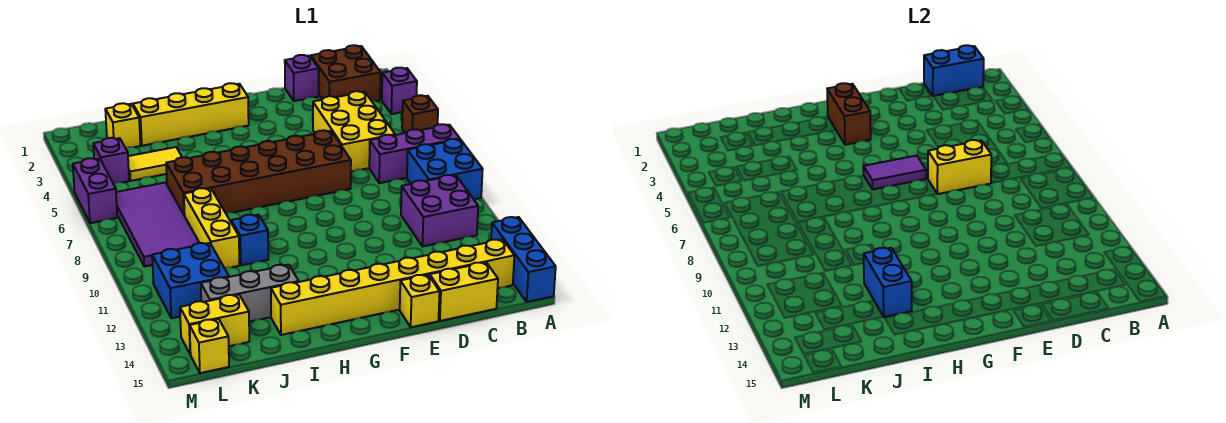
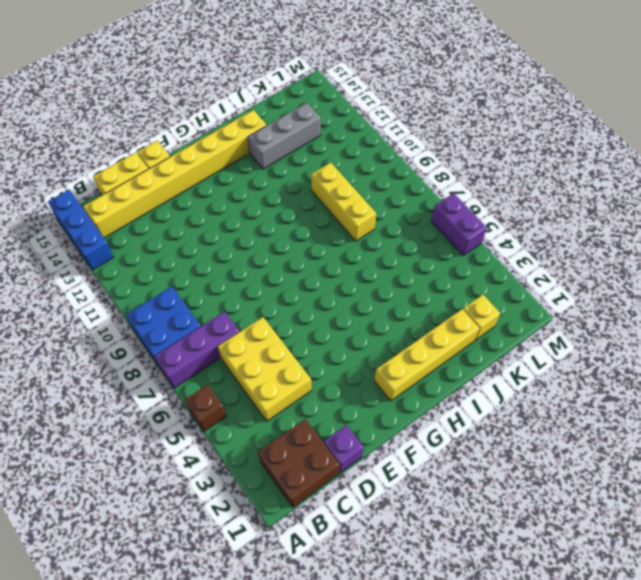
none -> purple 1x1 brick [382,68,417,114]
none -> purple 2x2 brick [401,175,478,246]
none -> brown 2x6 brick [166,130,351,216]
none -> blue 1x1 brick [231,215,268,265]

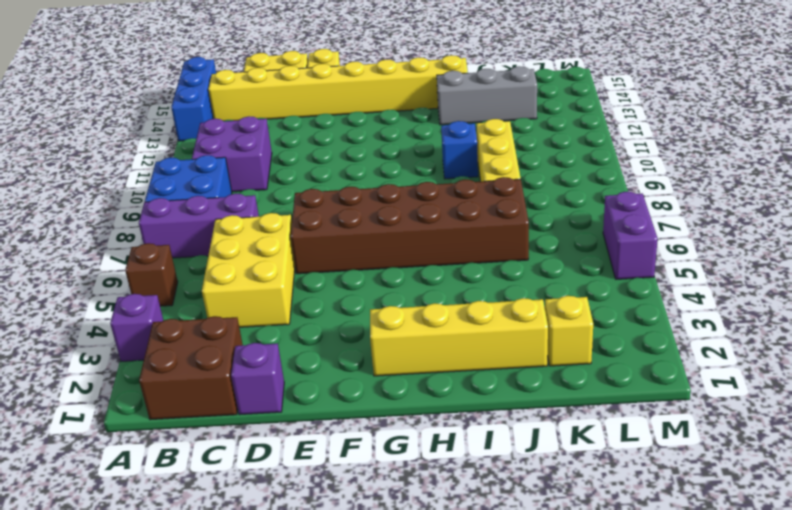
none -> yellow 1x2 tile [128,147,182,181]
none -> purple 2x4 tile [116,183,199,267]
none -> blue 2x2 brick [152,243,229,318]
none -> yellow 1x2 brick [180,295,249,355]

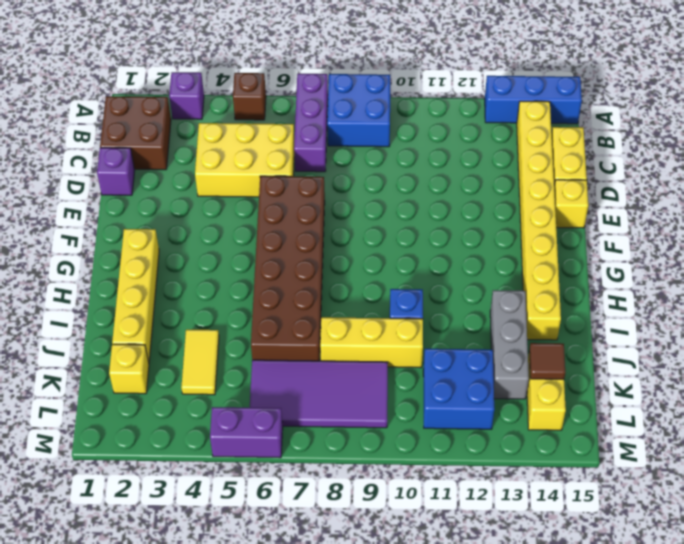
brown 1x1 tile [529,343,565,379] -> none
none -> purple 2x2 brick [401,175,478,246]
none -> purple 1x1 brick [93,138,129,184]
none -> yellow 1x1 brick [190,319,229,373]
none -> blue 1x2 brick [924,45,984,96]

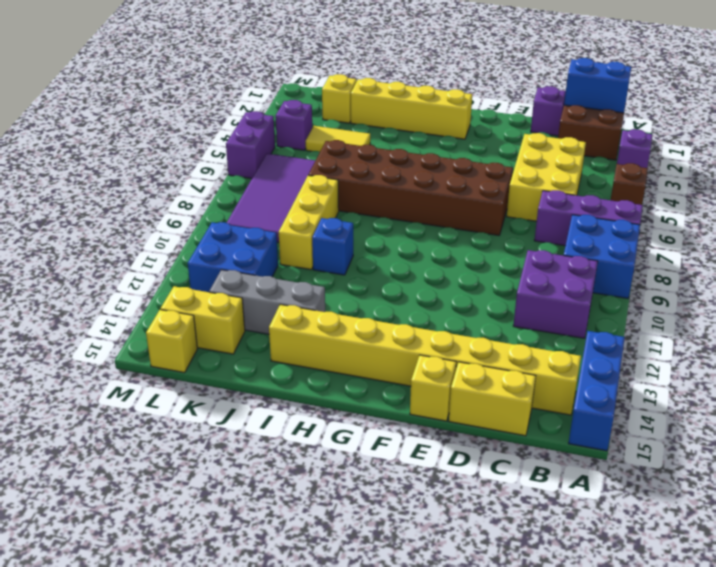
none -> yellow 1x2 brick [928,140,991,194]
none -> purple 1x2 tile [863,156,926,189]
none -> brown 1x2 brick [827,83,871,145]
none -> blue 1x2 brick [864,248,912,317]

